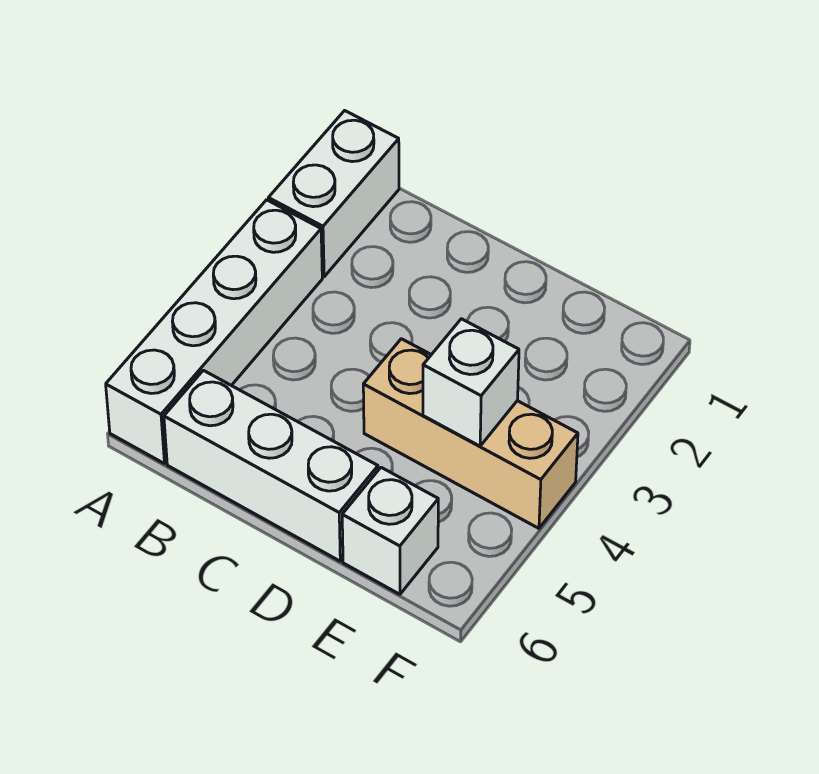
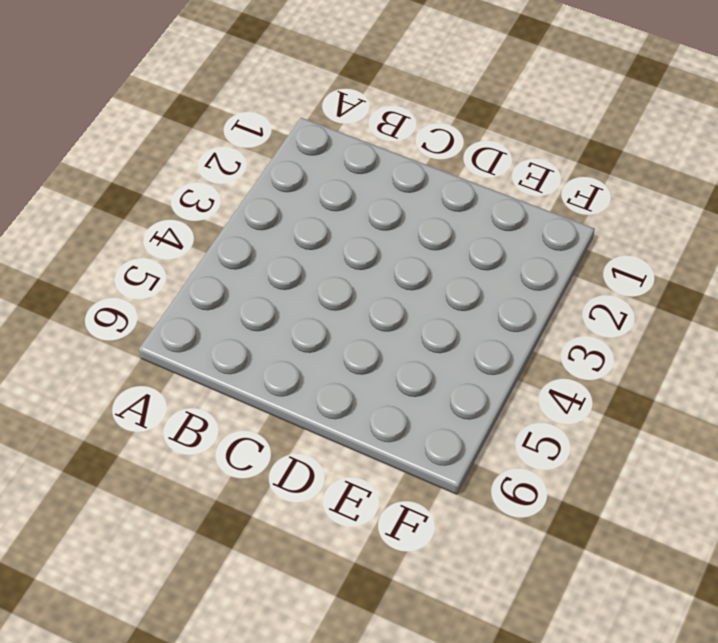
none -> white 1x2 brick [268,111,399,277]
none -> white 1x4 brick [106,200,322,464]

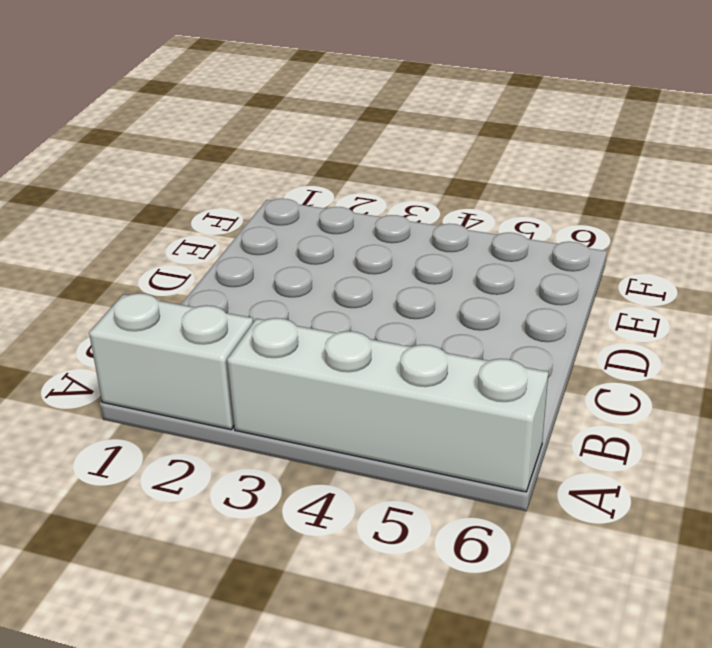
none -> white 1x3 brick [164,370,378,561]
none -> tan 1x3 brick [363,339,578,528]

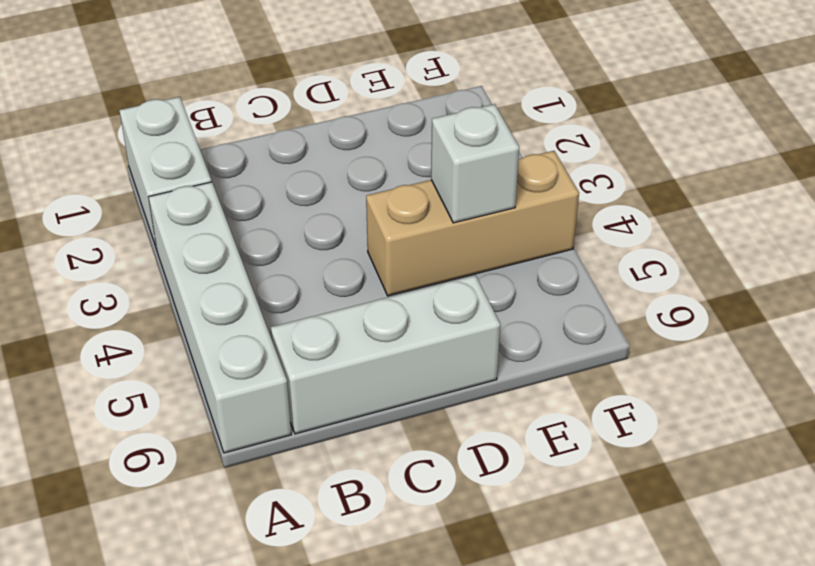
none -> white 1x1 brick [342,467,438,594]

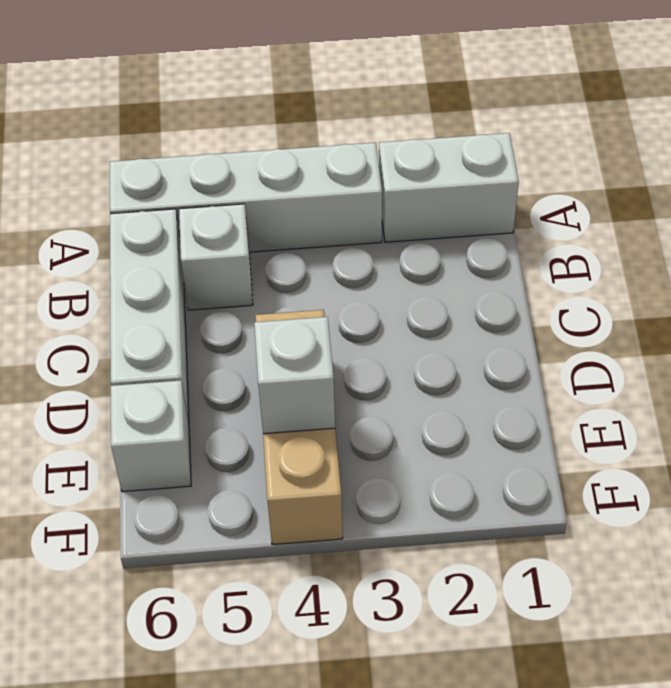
white 1x1 brick [179,204,253,310] -> none

